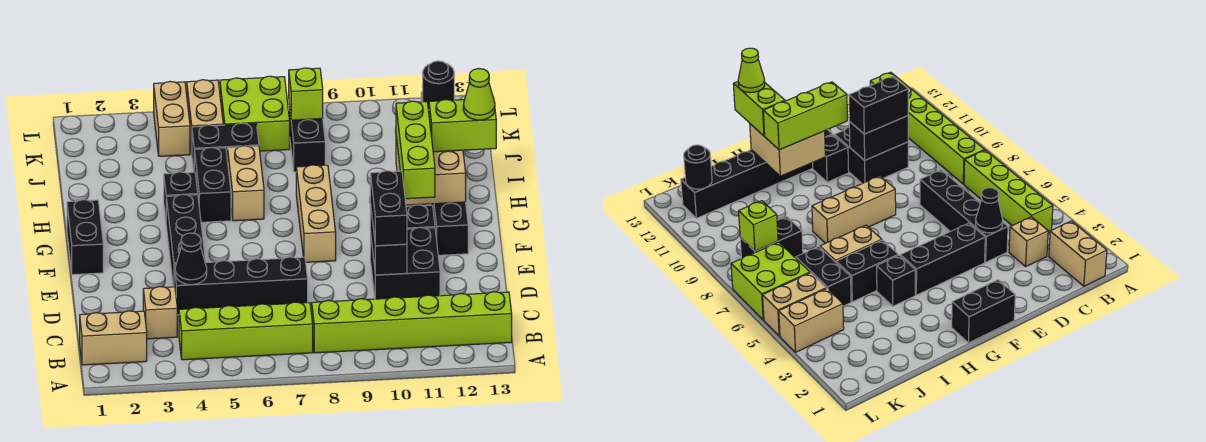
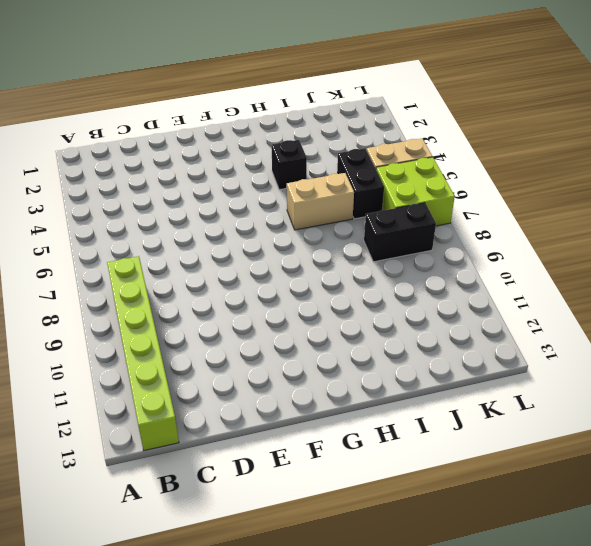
none -> tan 1x2 brick [80,311,147,365]
none -> lime 1x4 brick [179,302,313,360]
none -> tan 1x1 brick [143,287,177,339]

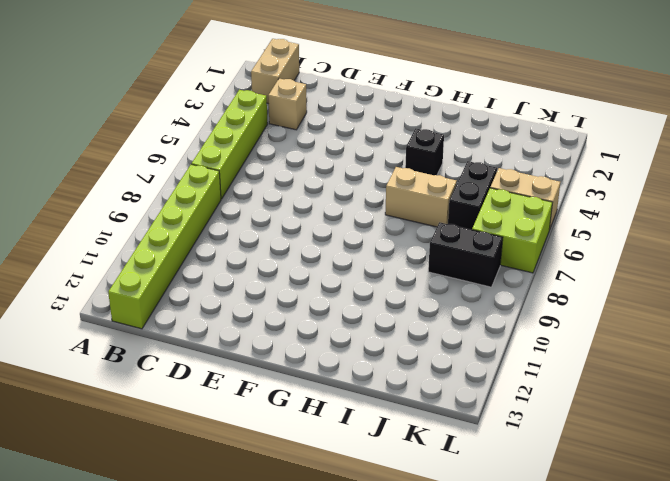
none -> black 1x4 brick [174,257,308,315]
none -> black 2x2 brick [370,227,440,299]
none -> black 1x3 brick [166,194,205,287]

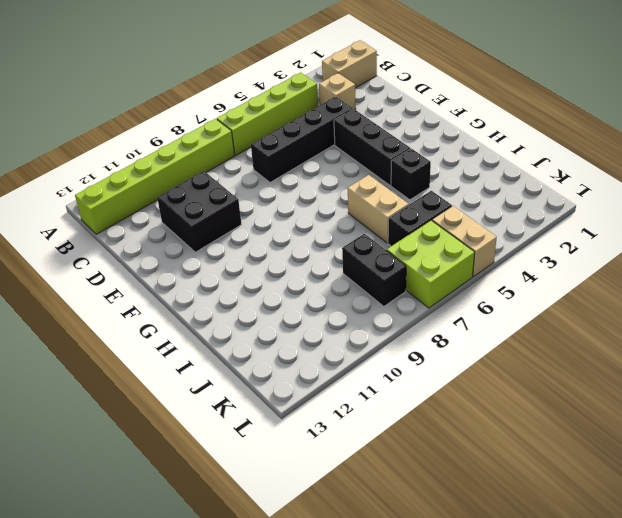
none -> black 1x2 brick [67,200,103,275]
none -> tan 1x3 brick [296,165,336,262]
none -> black 1x1 brick [406,205,435,229]

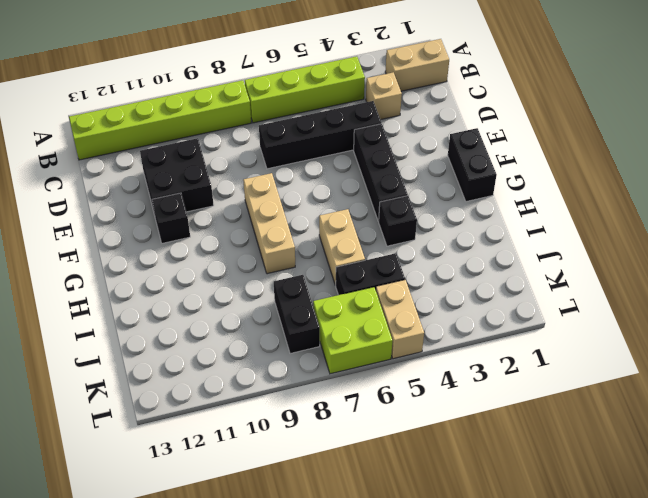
none -> black 1x6 brick [421,92,468,255]
none -> black 1x2 brick [194,148,231,222]
none -> tan 1x2 brick [154,82,190,156]

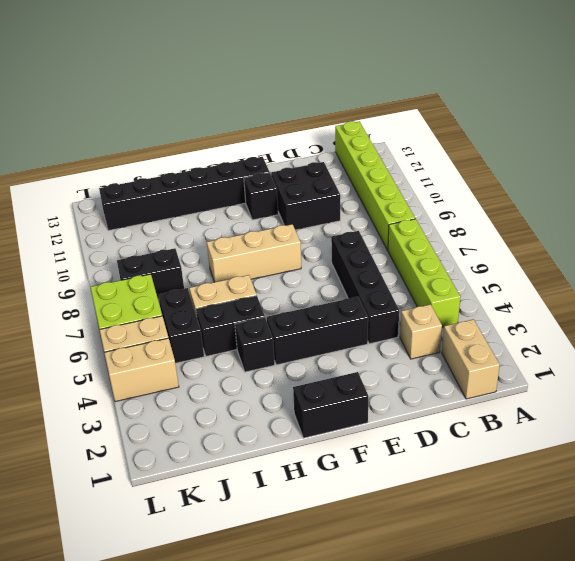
none -> black 1x1 cone [175,233,207,285]
none -> black 1x2 brick [370,203,407,275]
none -> tan 2x2 brick [396,137,466,205]

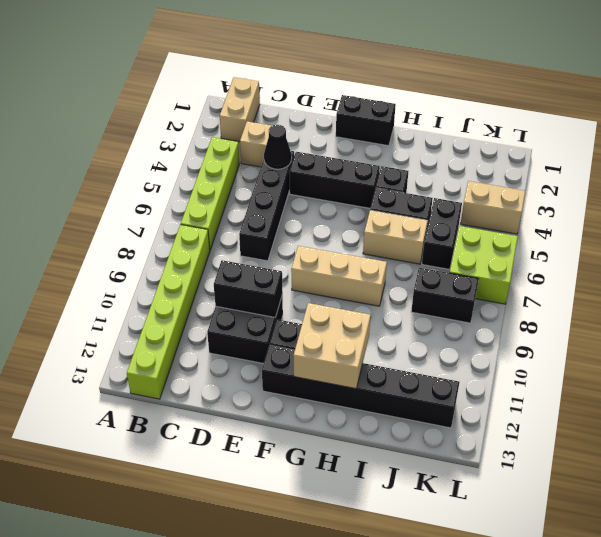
none -> tan 1x2 brick [187,80,223,153]
none -> lime 1x1 brick [289,68,323,120]
none -> black 1x1 round brick [423,61,454,110]

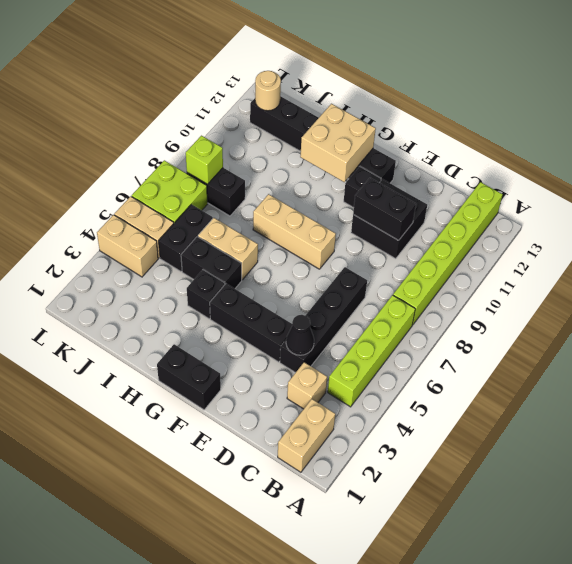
tan 1x1 round brick [255,71,281,111] -> black 1x1 round brick [423,61,454,110]
none -> black 1x2 brick [370,171,407,246]
none -> lime 1x3 brick [396,101,435,199]
none -> lime 1x2 brick [429,99,496,152]

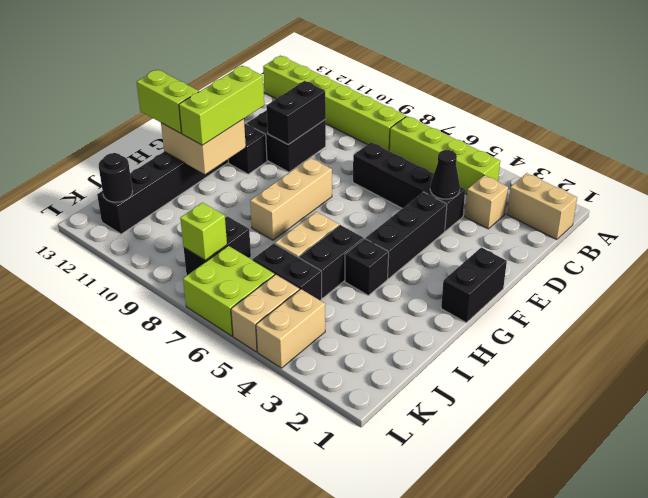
none -> black 1x2 brick [370,171,407,246]
none -> lime 1x1 cone [463,69,495,120]

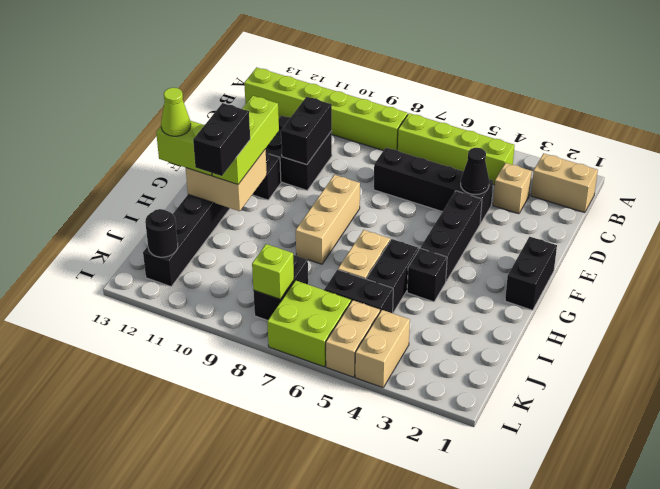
black 1x2 brick [193,103,250,176] -> black 1x2 brick moved to [370,171,407,246]

